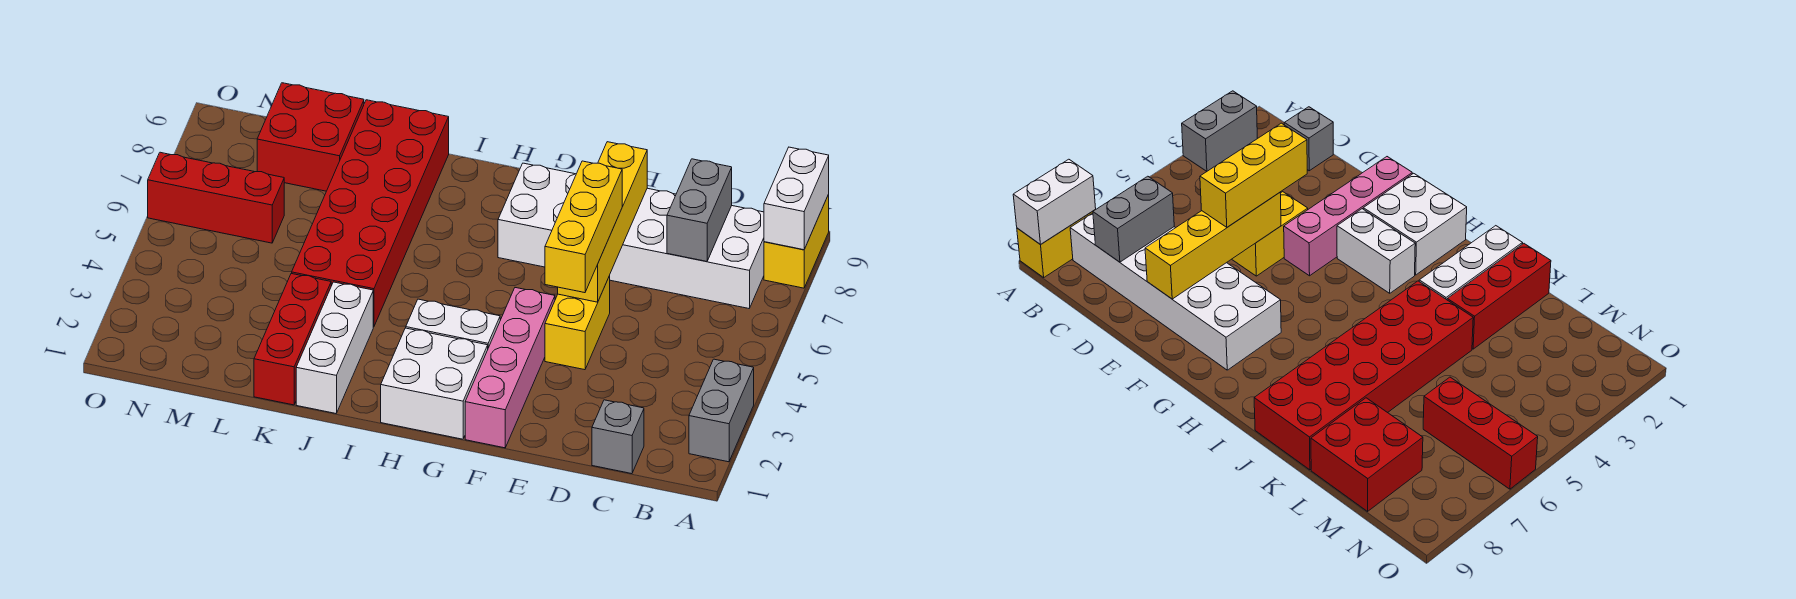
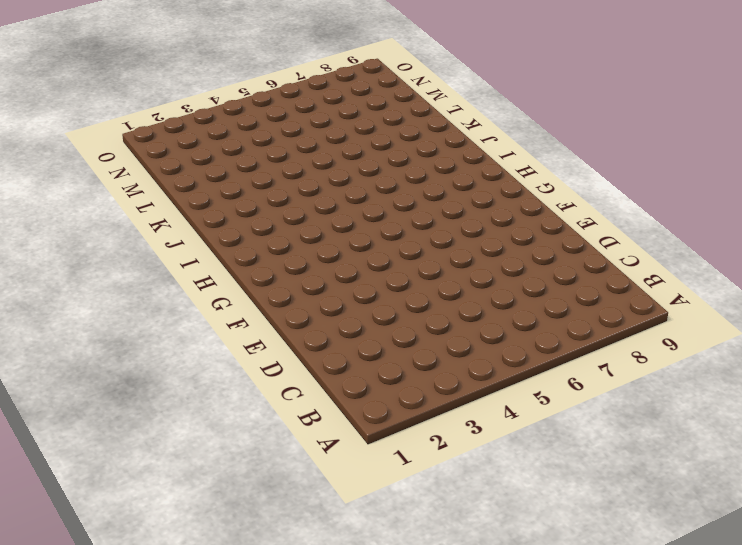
none -> grey 1x2 brick [689,359,754,462]
none -> yellow 1x2 brick [764,195,829,288]
none -> white 2x6 brick [498,163,764,308]

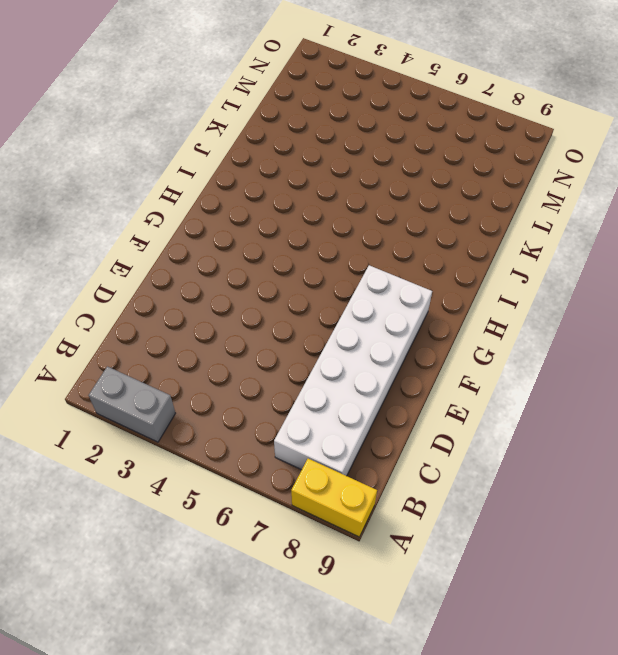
none -> grey 1x1 brick [592,400,644,474]
none -> yellow 1x2 brick [545,276,610,370]
none -> pink 1x4 brick [465,288,555,448]

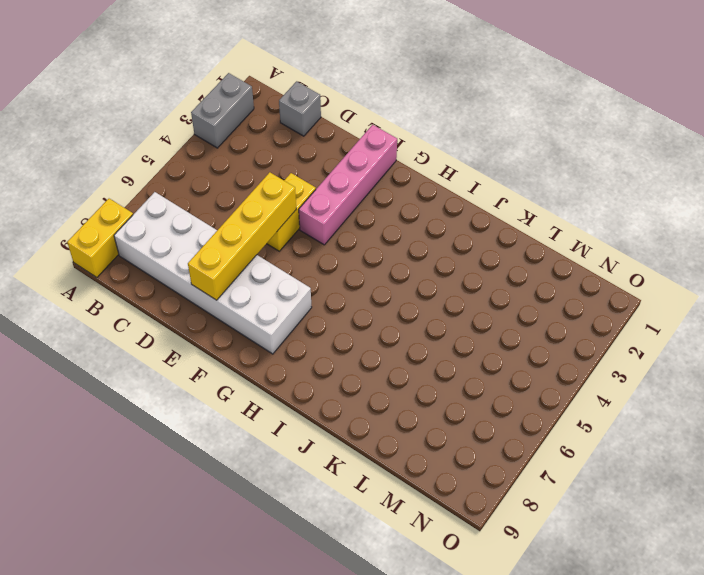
none -> white 2x2 brick [381,328,488,439]
none -> white 1x2 brick [406,299,500,348]
none -> white 1x3 brick [296,282,373,413]

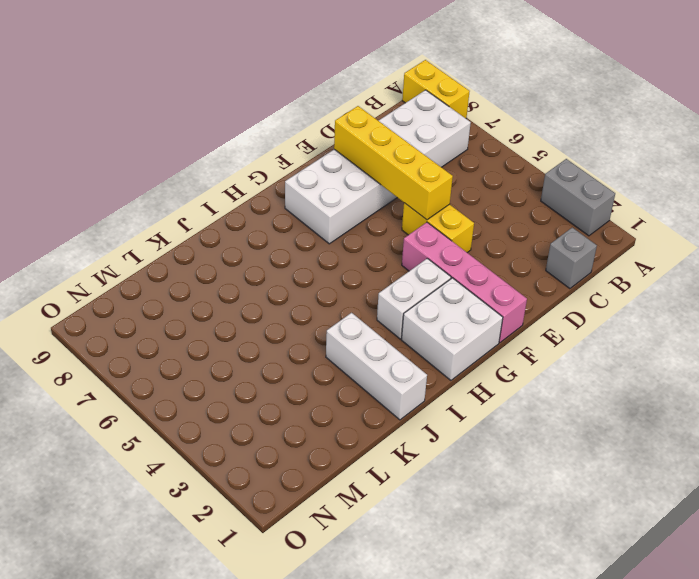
none -> red 2x6 brick [292,100,449,327]
none -> red 1x3 brick [254,273,331,405]
none -> red 2x2 brick [257,83,364,191]

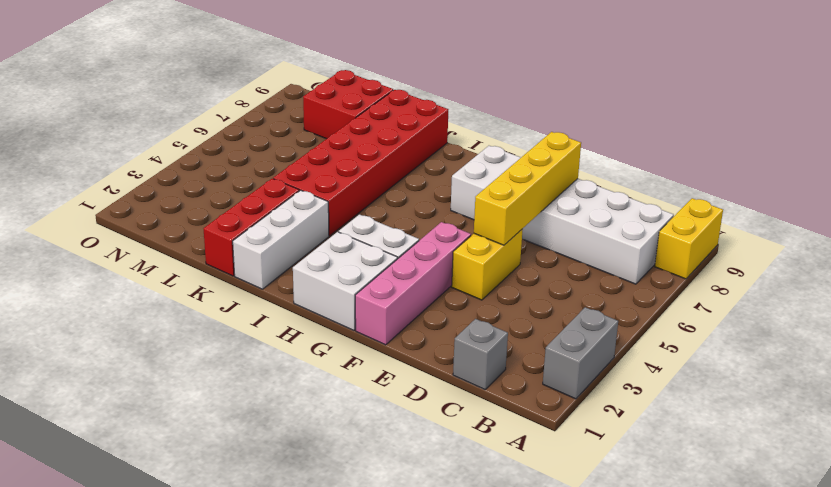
none -> red 1x3 brick [148,152,284,243]
none -> white 1x2 brick [764,147,829,250]
none -> grey 1x2 brick [667,159,732,262]

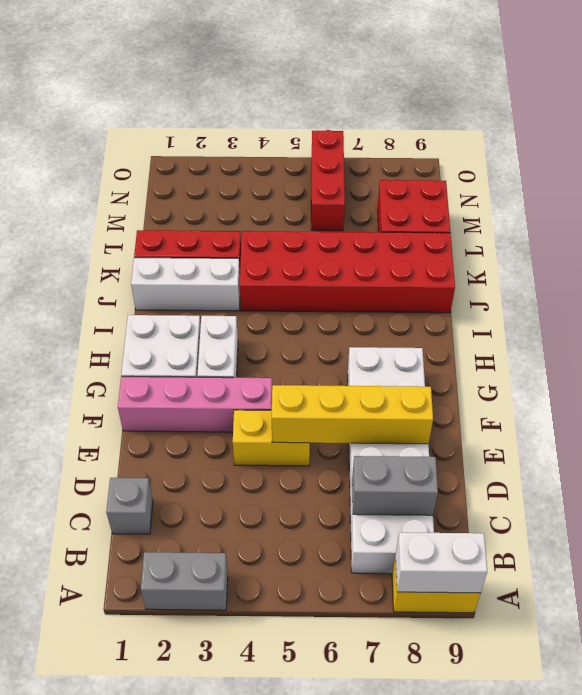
none -> yellow 1x3 brick [545,161,622,293]

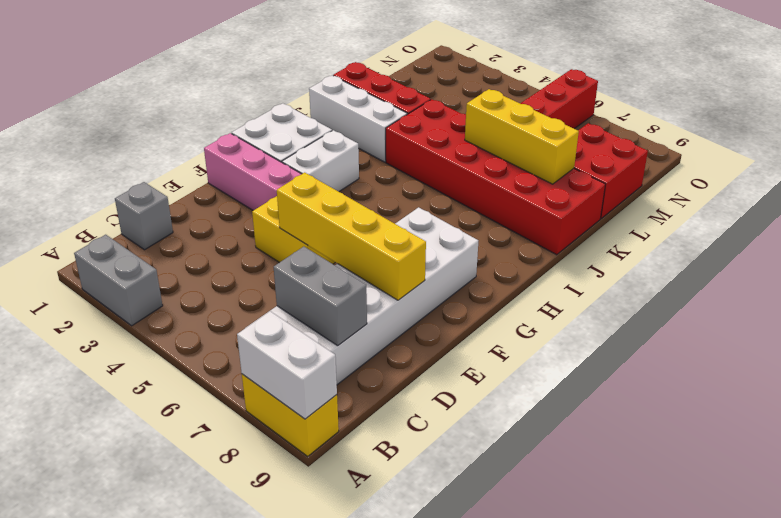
yellow 1x3 brick [465,89,579,184] -> yellow 1x3 brick moved to [545,161,622,293]

